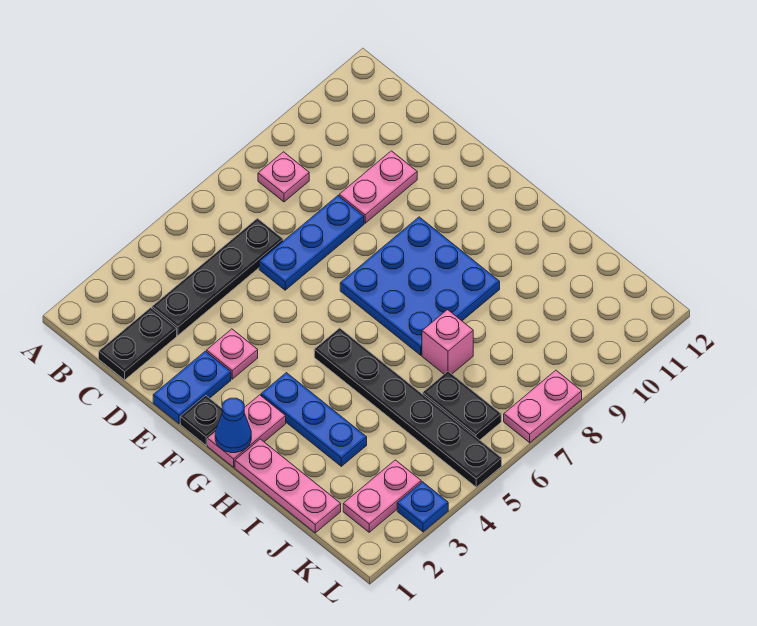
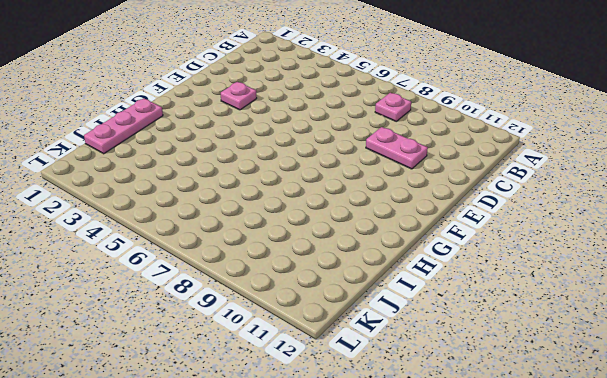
none -> black 1x2 plate [99,308,177,380]
none -> black 1x4 plate [152,218,283,335]
none -> blue 1x3 plate [259,196,364,290]

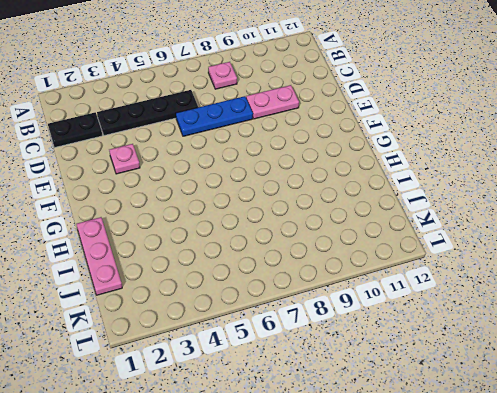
none -> blue 1x2 plate [153,351,231,424]
none -> black 1x1 plate [180,396,222,445]
none -> blue 3x3 plate [340,217,500,355]

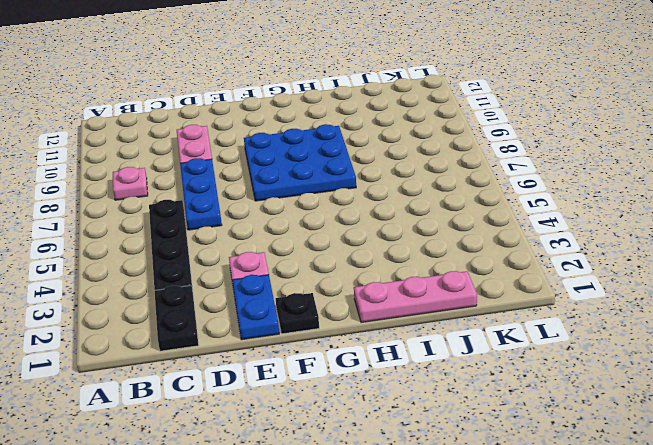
none -> pink 1x2 plate [208,395,286,467]
none -> blue 1x3 plate [261,373,367,466]
none -> black 1x6 plate [314,328,502,487]

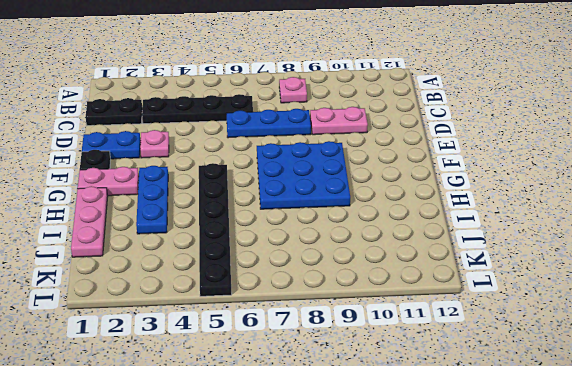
none -> pink 1x1 brick [422,310,473,374]
none -> black 1x2 plate [423,371,501,440]
none -> pink 1x2 plate [343,460,421,532]

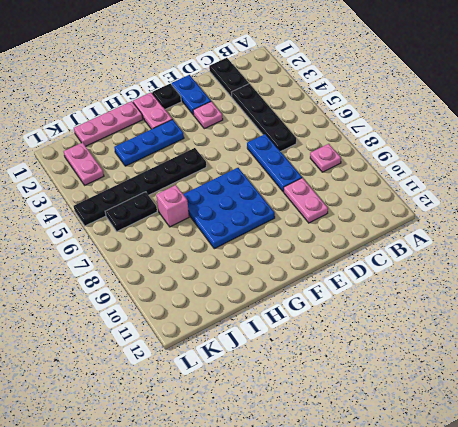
none -> blue 1x1 plate [397,482,448,532]
none -> pink 1x2 plate [504,370,582,443]
none -> blue 1x1 cone [215,398,251,453]

